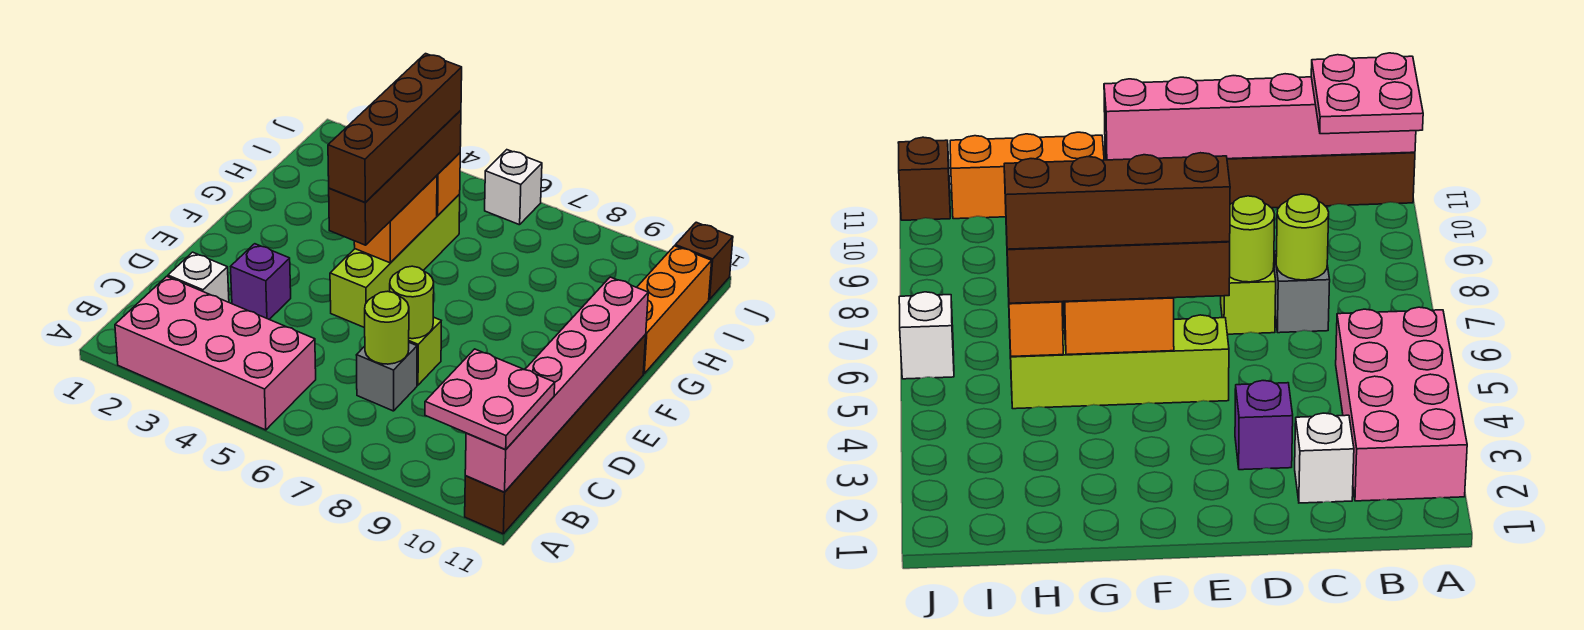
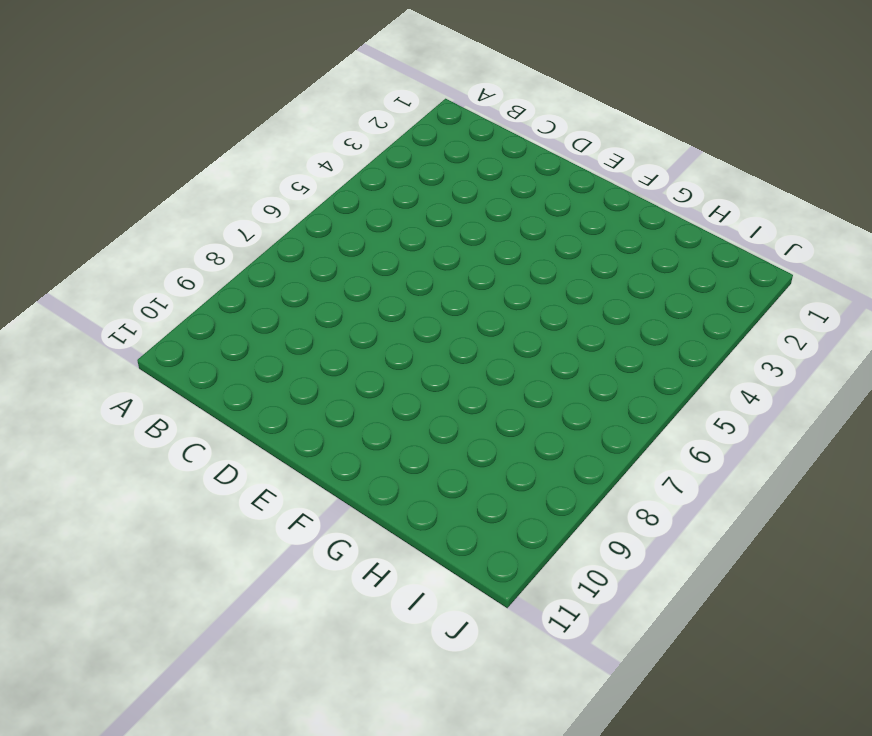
none -> pink 2x4 brick [115,276,316,430]
none -> brown 1x6 brick [465,335,646,534]
none -> white 1x1 brick [168,252,229,302]

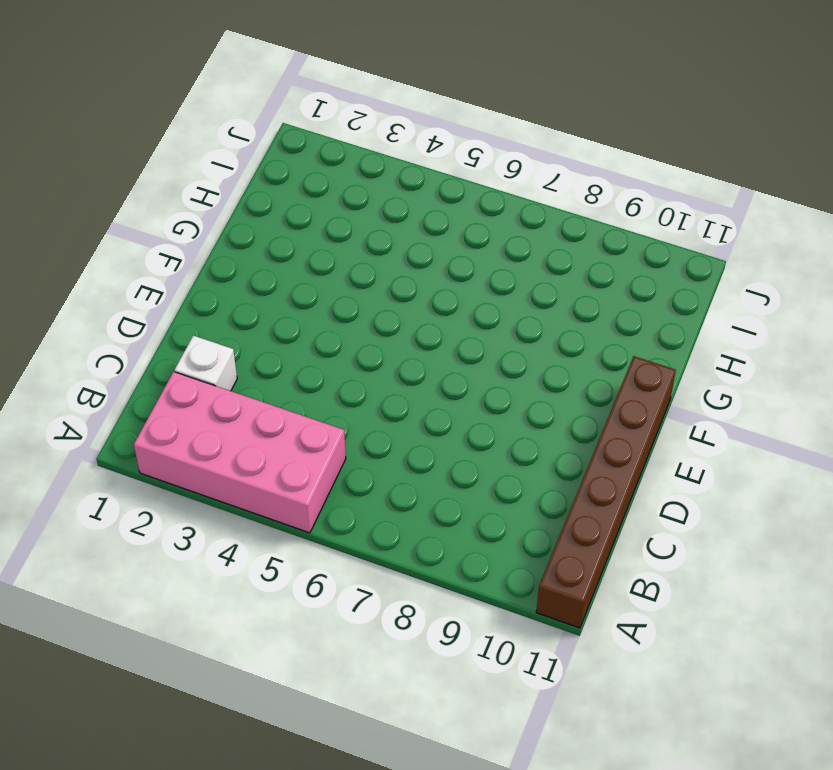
none -> grey 1x1 brick [357,343,417,411]
none -> purple 1x1 brick [231,244,291,319]
none -> lime 1x1 brick [409,317,441,385]

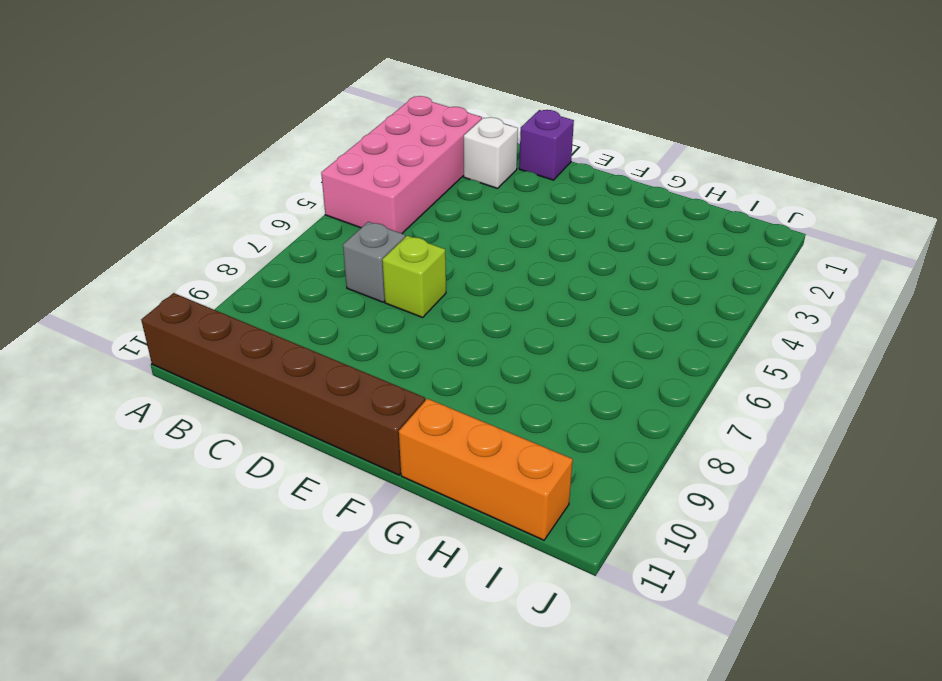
purple 1x1 brick [519,110,574,180] -> purple 1x1 brick moved to [231,244,291,319]
none -> lime 1x4 brick [330,194,460,328]
none -> white 1x1 brick [485,150,542,225]
none -> brown 1x1 brick [675,222,733,300]

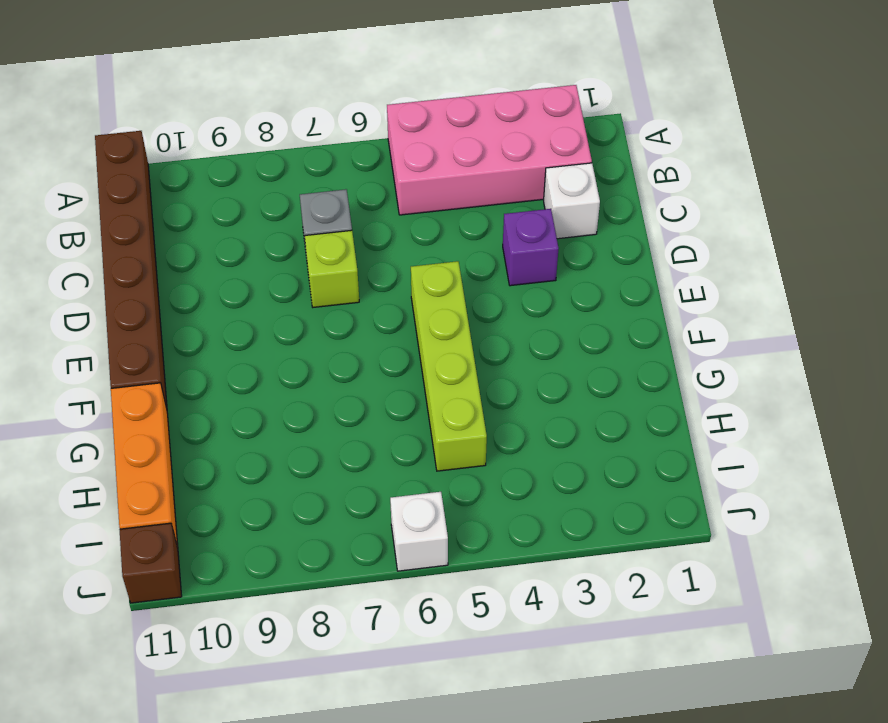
none -> pink 1x6 brick [465,277,648,492]
none -> lime 1x1 round brick [365,291,409,364]
none -> lime 1x1 round brick [390,266,434,339]

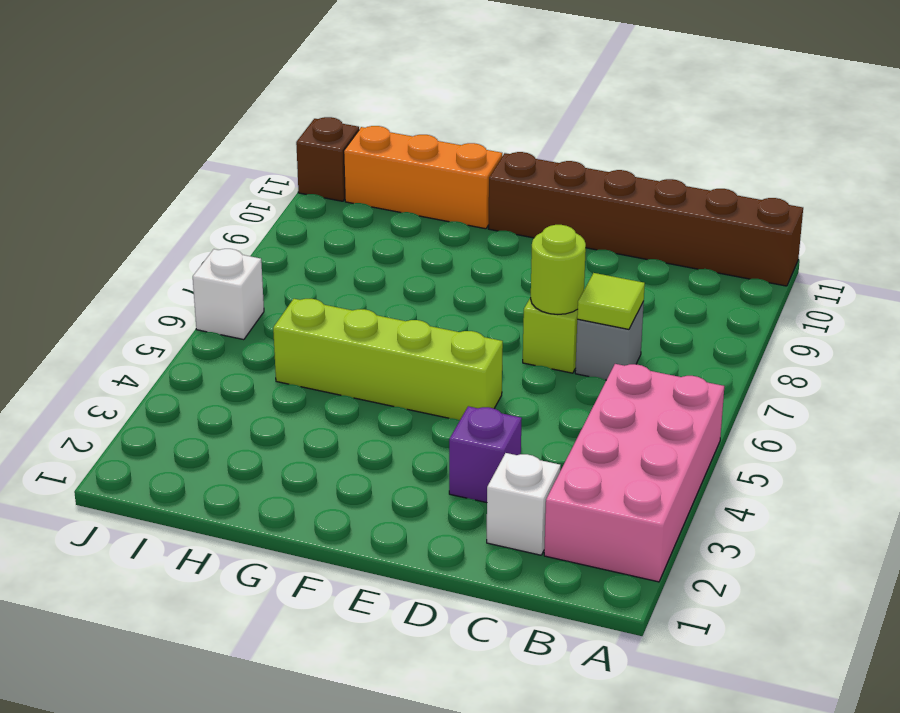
lime 1x1 tile [577,273,645,329] -> lime 1x1 round brick [365,291,409,364]
none -> pink 1x6 brick [465,277,648,492]
none -> orange 1x2 brick [354,176,437,263]
none -> orange 1x1 brick [437,153,460,215]

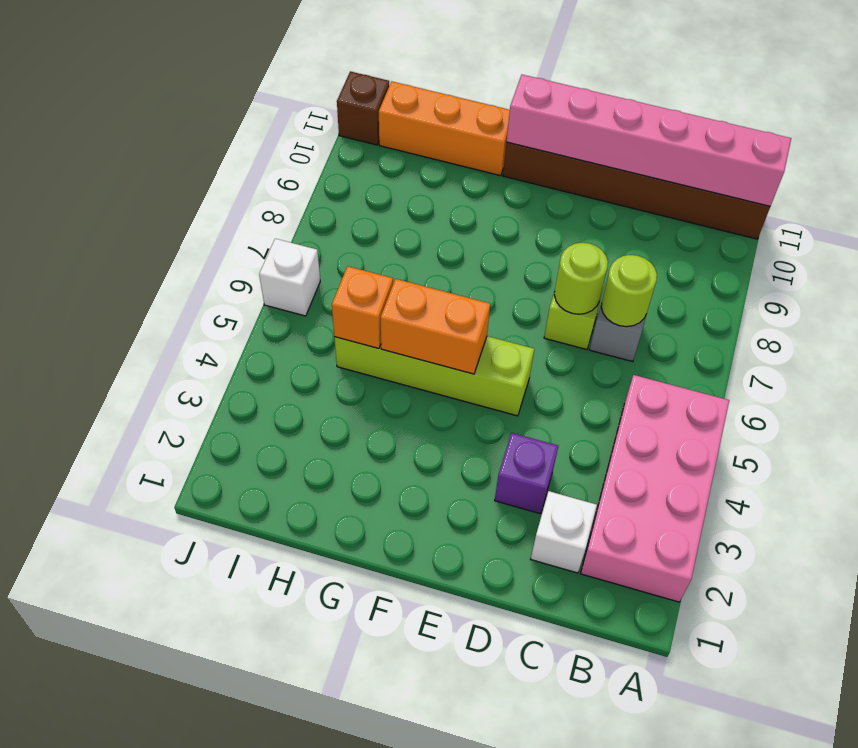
none -> pink 2x2 plate [425,349,555,449]
none -> brown 1x4 brick [329,110,461,245]
none -> brown 1x4 brick [328,54,462,202]

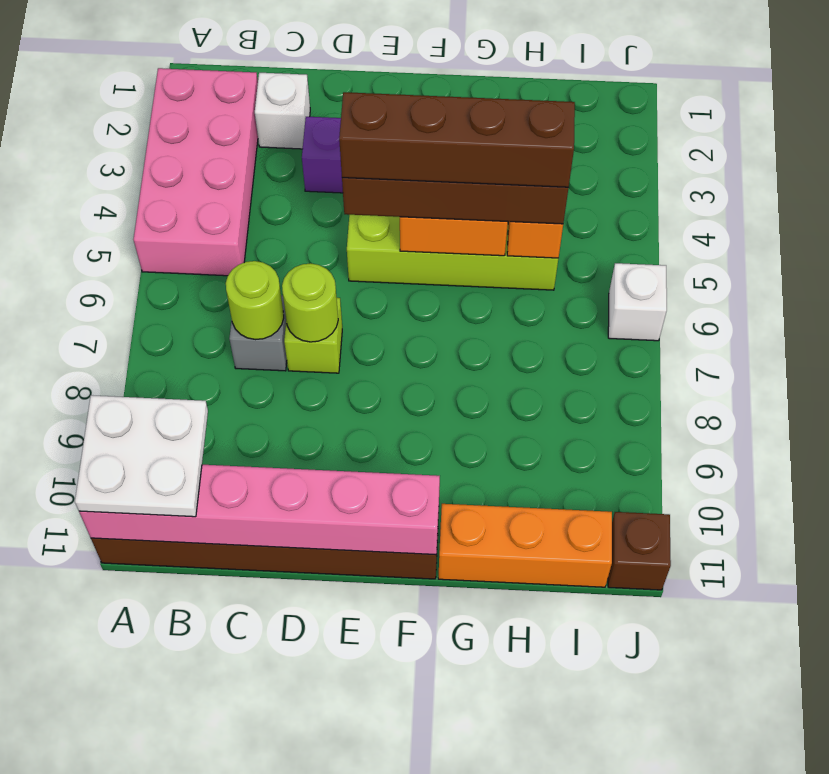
white 2x2 plate [75,395,208,517] -> pink 2x2 plate [425,349,555,449]

